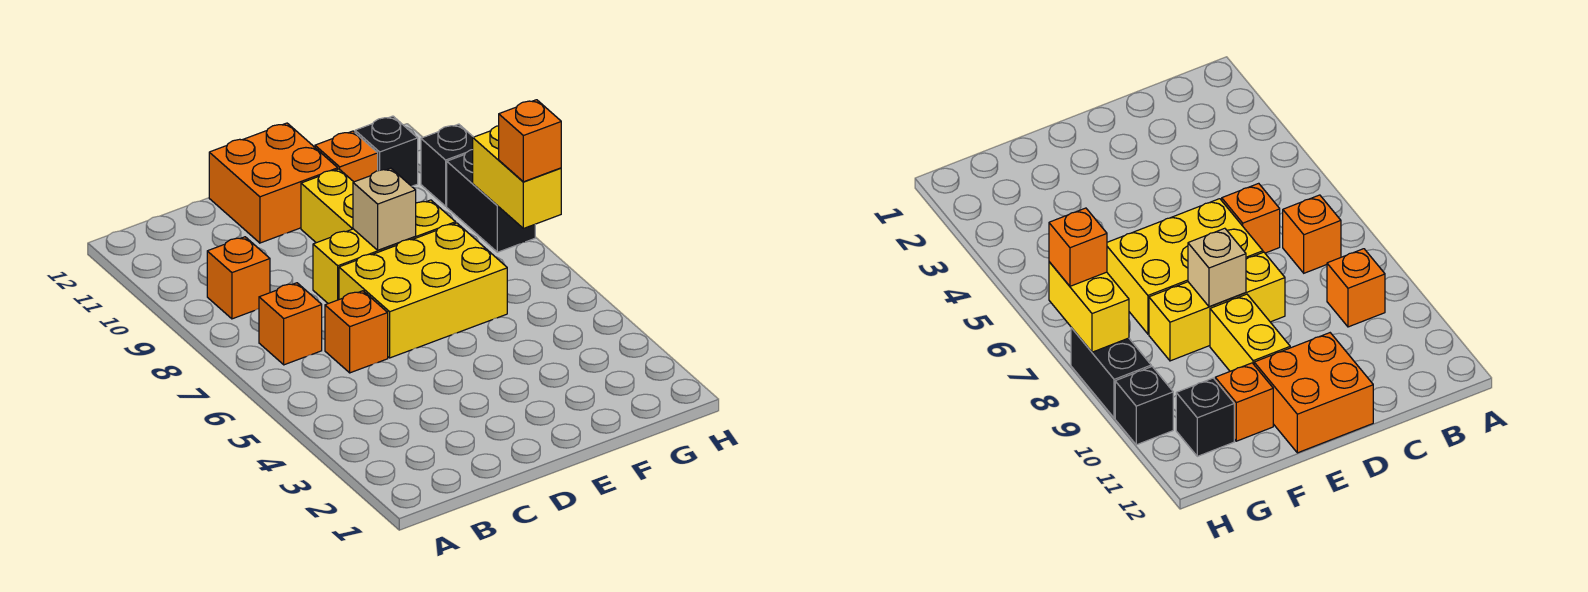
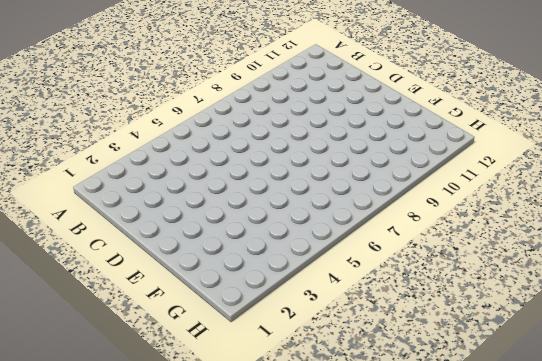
none -> orange 1x1 brick [259,283,322,365]
none -> orange 1x1 brick [207,237,270,319]
none -> orange 1x1 brick [325,291,388,373]

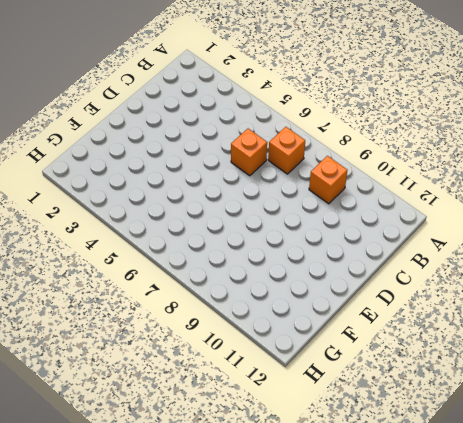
none -> yellow 2x3 brick [339,223,507,358]
none -> yellow 1x3 brick [313,200,456,304]
none -> orange 2x2 brick [209,123,338,243]

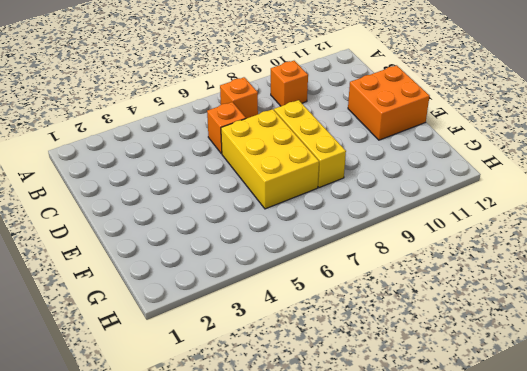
none -> yellow 1x2 brick [301,169,353,243]
none -> orange 1x1 brick [315,131,378,182]
none -> black 1x1 brick [355,116,418,186]

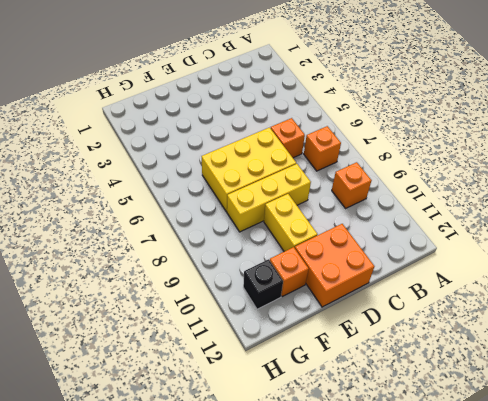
none -> black 1x2 brick [447,150,535,252]
none -> black 1x1 brick [421,124,473,206]
none -> tan 1x1 brick [353,168,416,250]

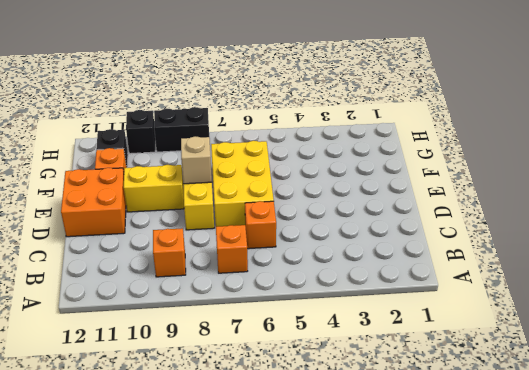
none -> yellow 1x2 brick [473,126,561,228]
none -> orange 1x1 brick [499,100,561,182]

